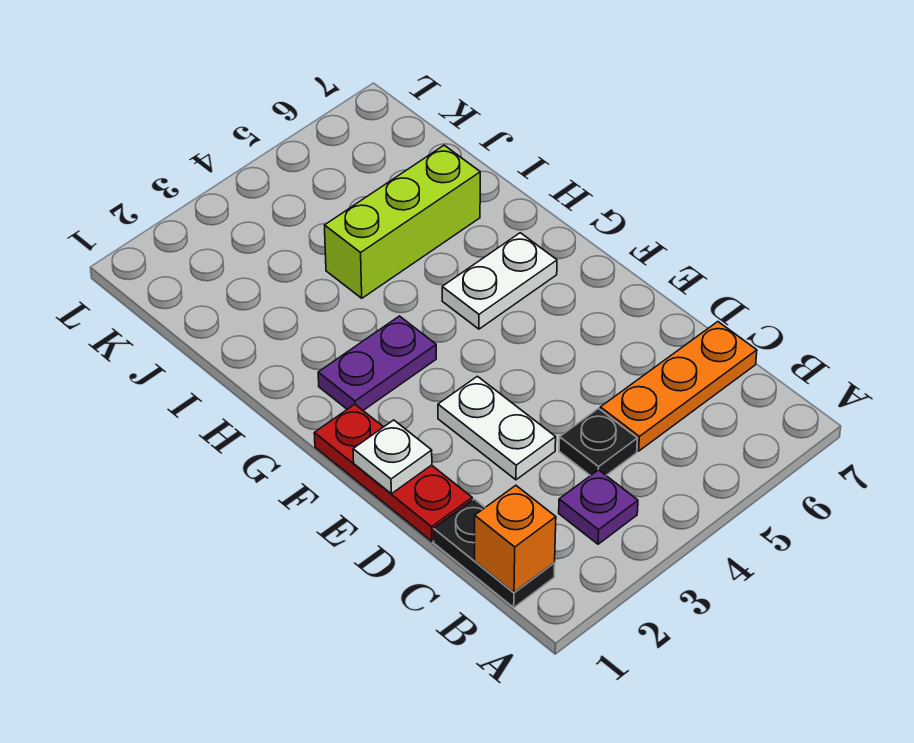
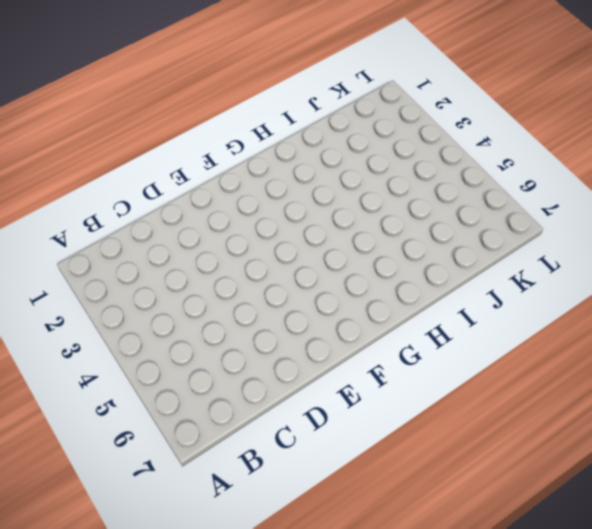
none -> black 1x2 plate [434,499,555,607]
none -> purple 1x1 plate [559,470,638,544]

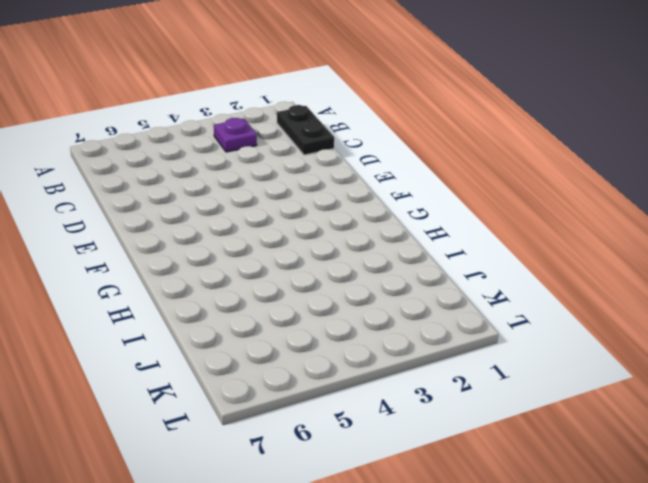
none -> black 1x1 plate [559,409,637,476]
none -> orange 1x3 plate [600,322,757,451]

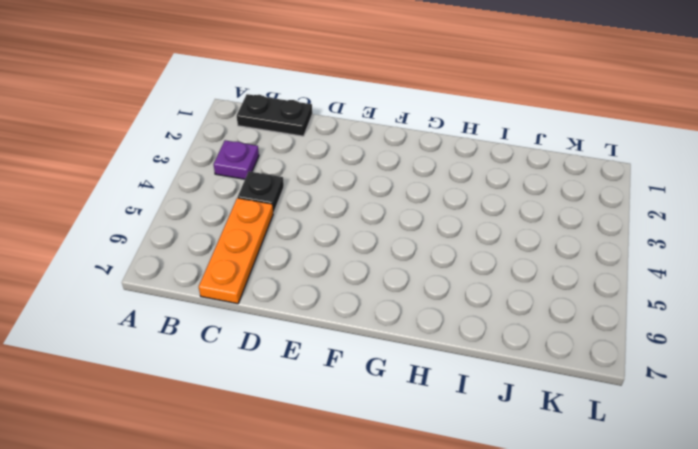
none -> red 1x3 plate [314,404,472,541]
none -> white 1x2 plate [438,376,556,480]

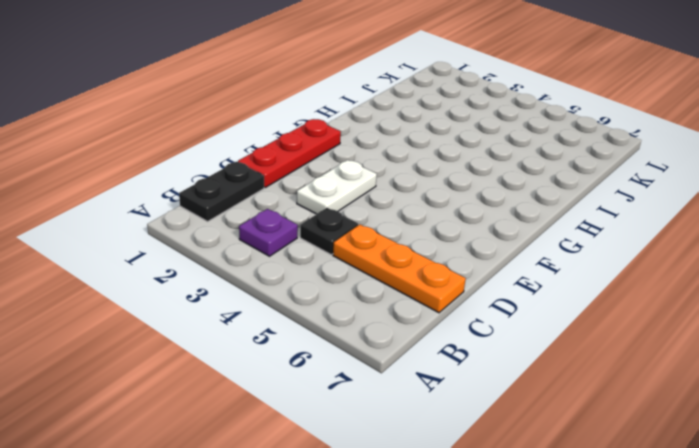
none -> purple 1x2 plate [318,316,436,410]
none -> white 1x2 plate [442,233,557,329]

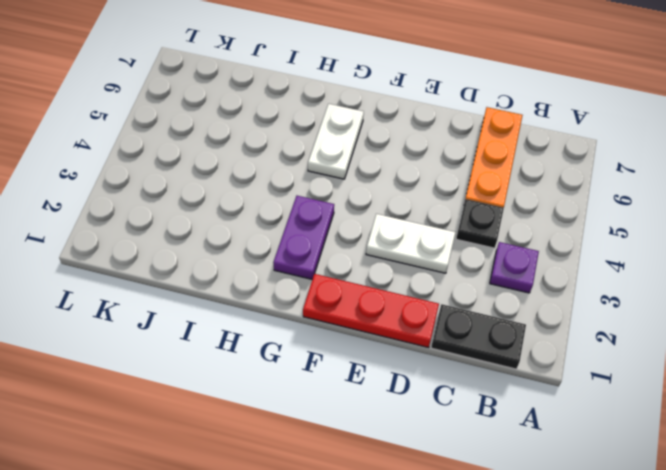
none -> lime 1x3 brick [325,145,480,298]
none -> orange 1x1 brick [475,485,556,592]

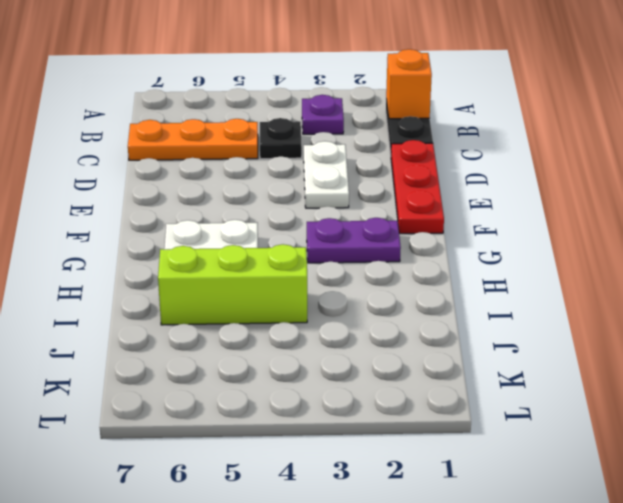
none -> white 1x1 plate [353,420,432,494]

